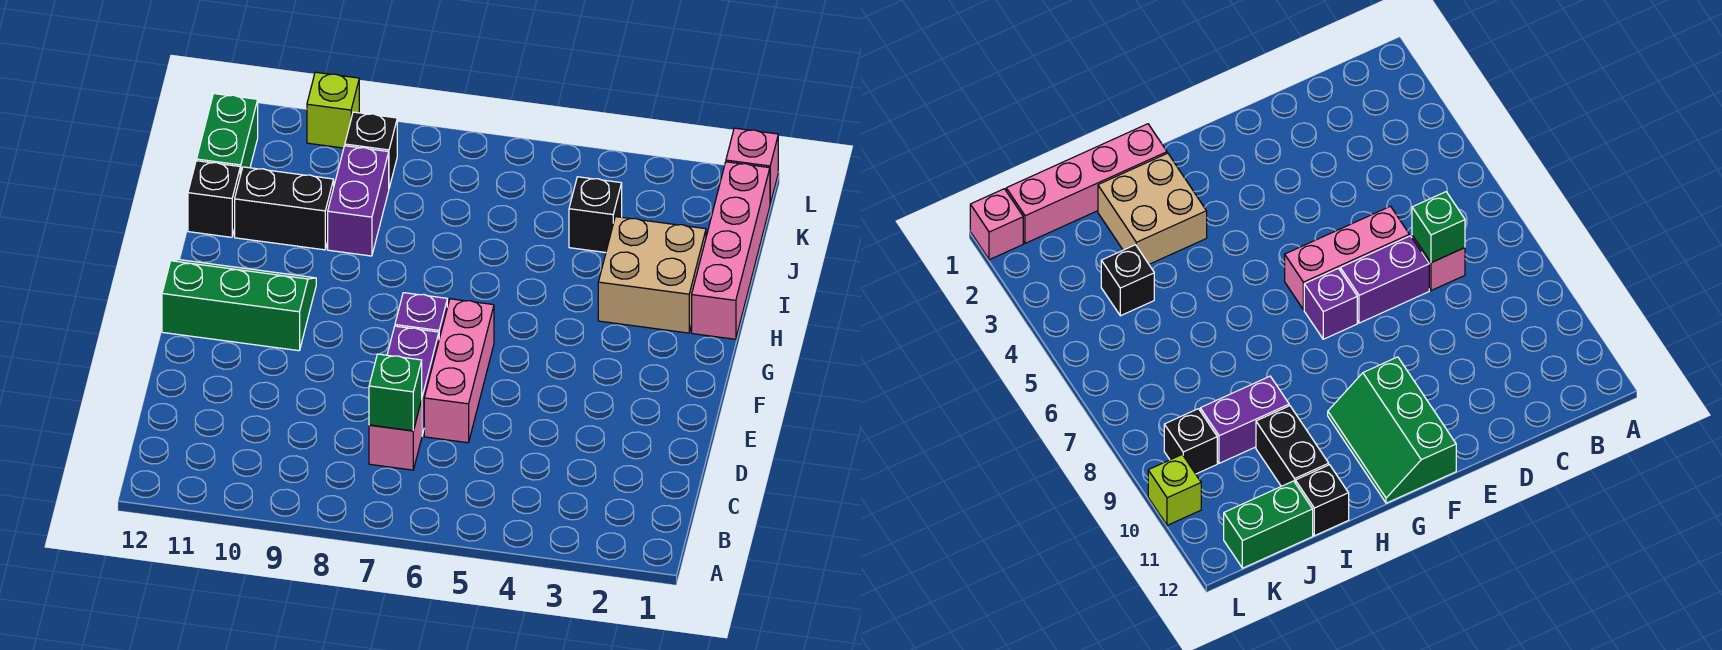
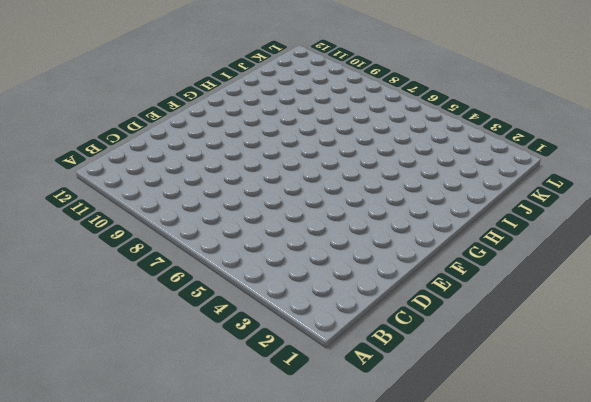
none -> pink 1x1 brick [369,400,422,470]
none -> pink 1x3 brick [424,299,494,443]
none -> purple 1x2 brick [387,326,439,435]

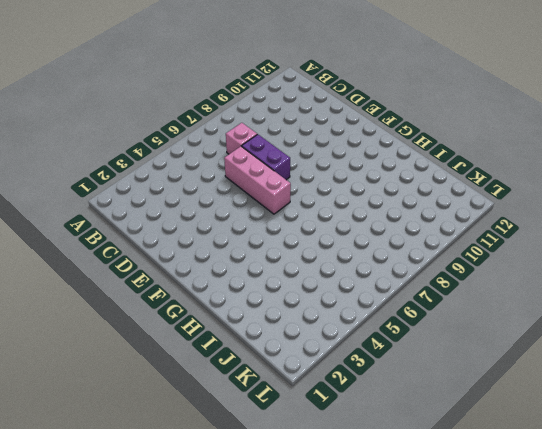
none -> purple 1x1 brick [395,293,447,338]
none -> green 2x3 slope [162,260,316,351]
none -> pink 1x4 brick [692,162,770,339]

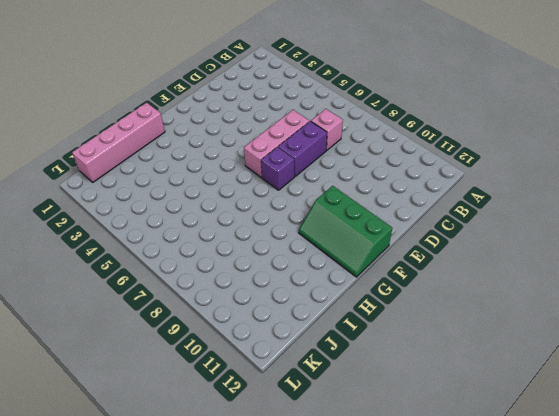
none -> tan 2x2 brick [598,217,706,333]
none -> purple 1x2 brick [328,146,389,256]
none -> black 1x2 brick [235,167,334,250]

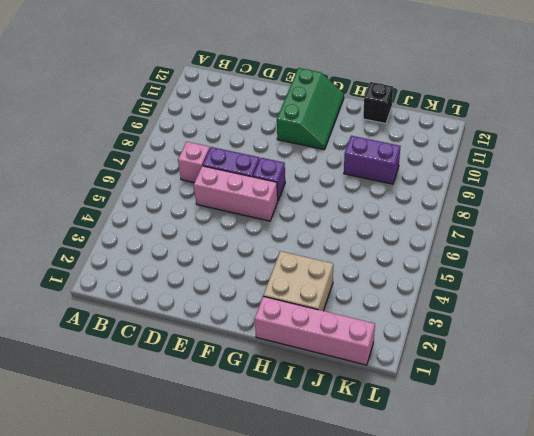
none -> black 1x2 brick [235,167,334,250]
none -> black 1x1 brick [569,177,622,253]
none -> green 1x2 brick [197,94,258,175]

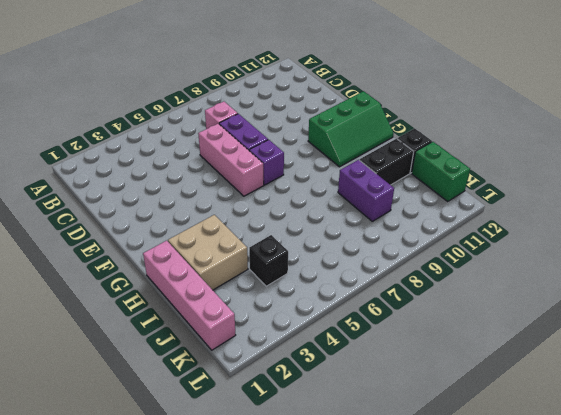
none -> black 1x1 brick [345,112,397,188]
none -> pink 1x1 brick [726,128,778,204]
none -> lime 1x1 brick [307,72,359,148]

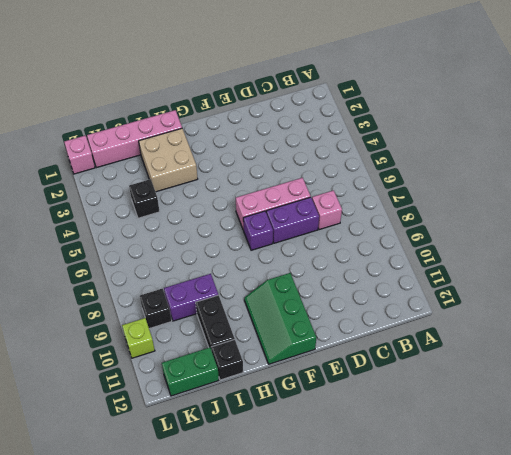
none -> green 1x1 brick [369,354,422,431]

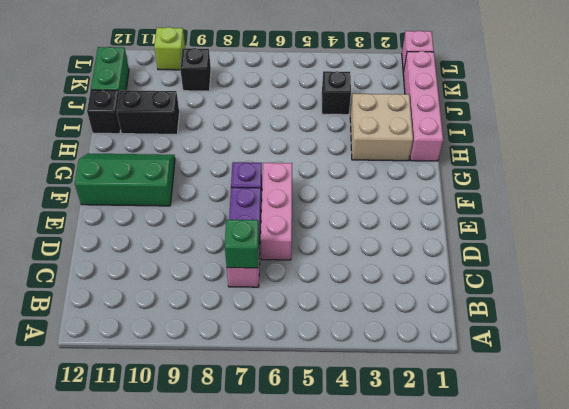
none -> purple 1x2 brick [328,146,389,256]

